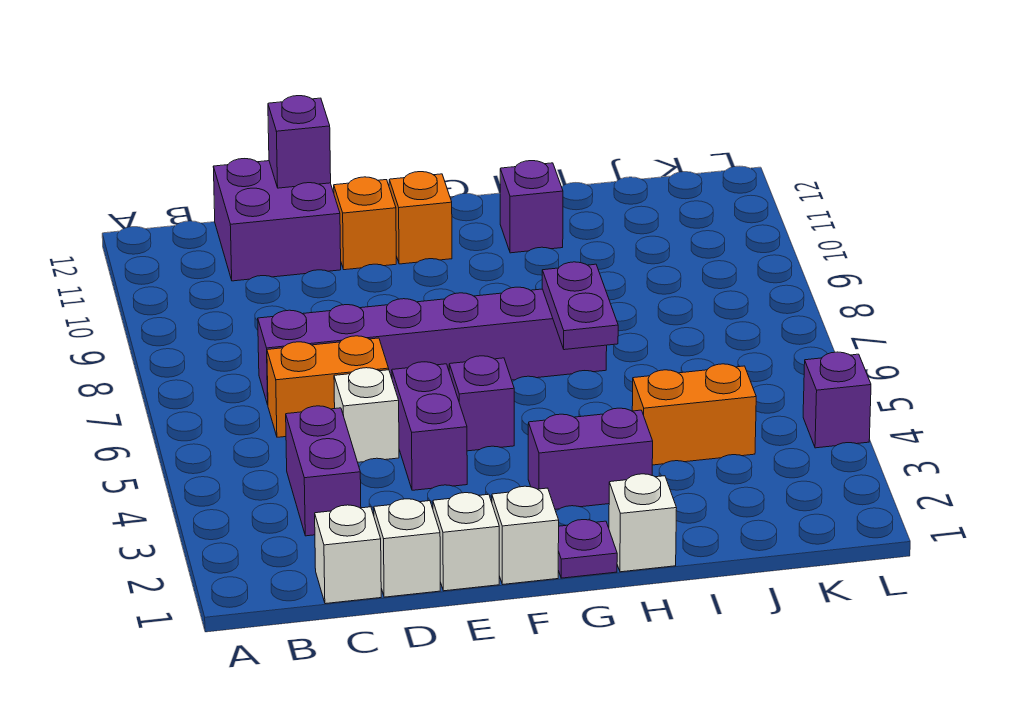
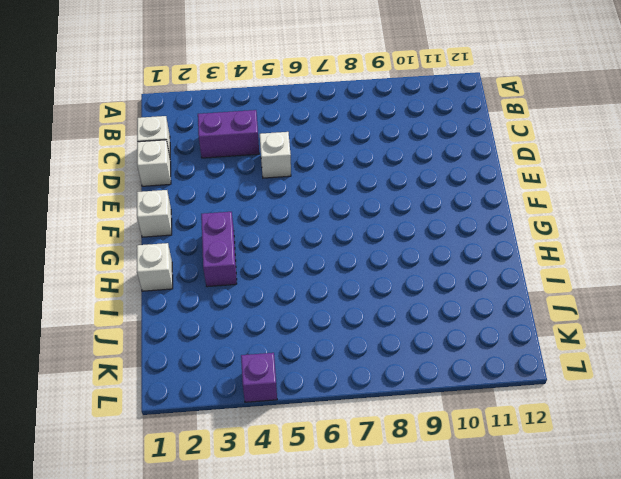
none -> orange 1x2 brick [267,336,389,437]
none -> purple 1x6 brick [258,287,607,405]
none -> purple 2x2 brick [213,159,341,281]

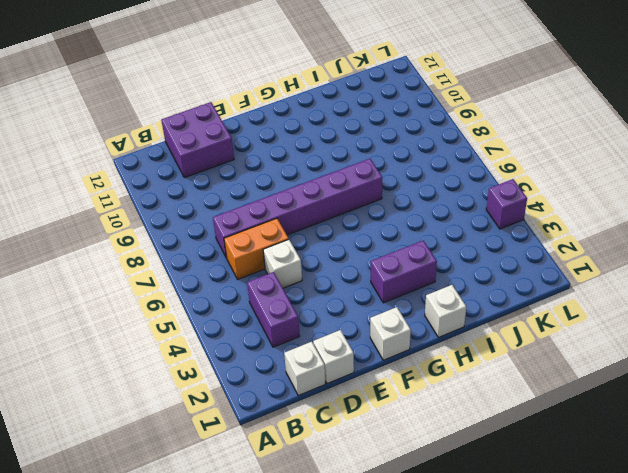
none -> white 1x1 brick [433,493,499,591]
none -> purple 1x2 brick [392,362,467,490]
none -> orange 1x1 brick [334,177,396,270]

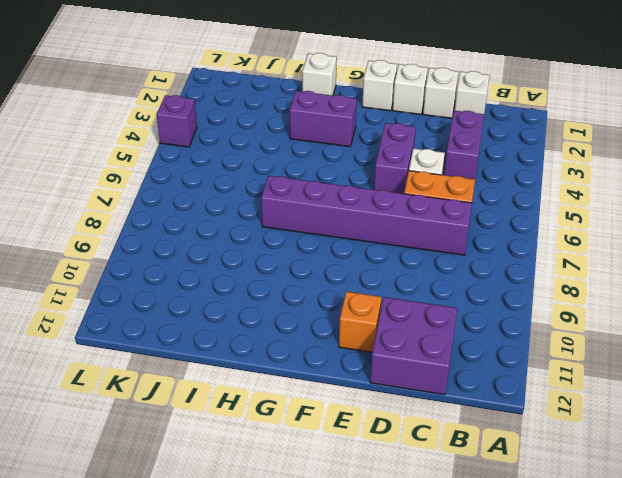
none -> purple 1x1 brick [449,356,514,451]
none -> orange 1x1 brick [389,172,452,264]
none -> purple 1x1 plate [558,520,617,578]

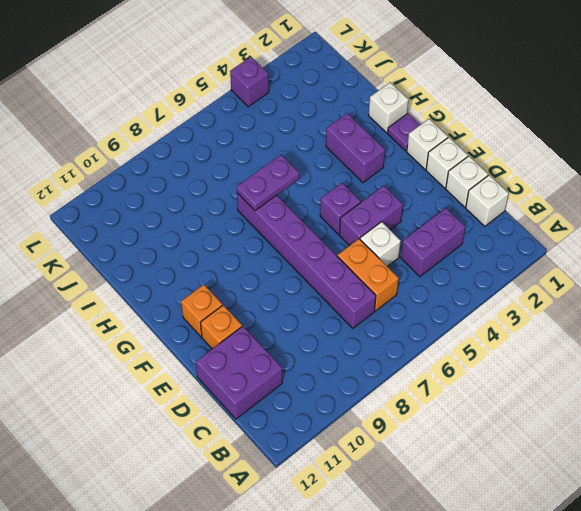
none -> purple 1x1 brick [500,161,563,253]
none -> orange 1x2 brick [632,364,756,465]
none -> purple 1x1 brick [268,96,331,188]

